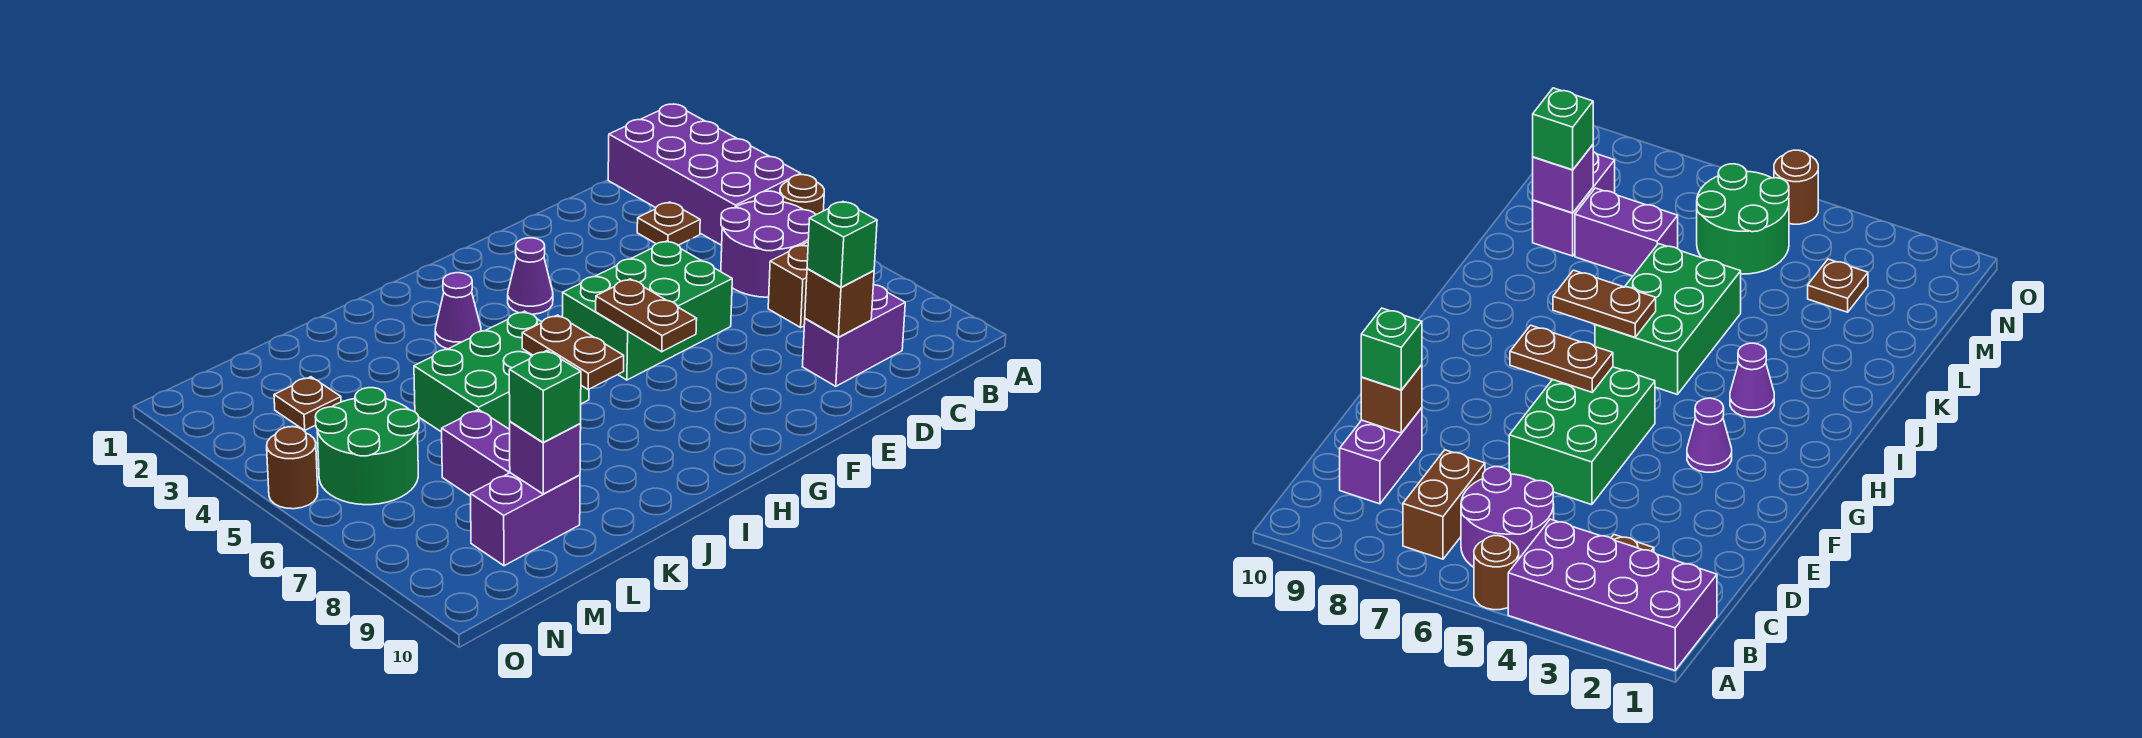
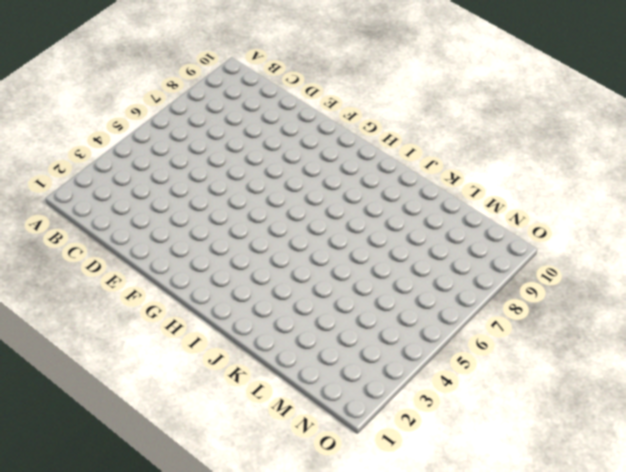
none -> purple 2x4 brick [608,104,801,245]
none -> brown 1x1 round brick [780,175,824,215]
none -> purple 2x2 round brick [721,191,816,297]

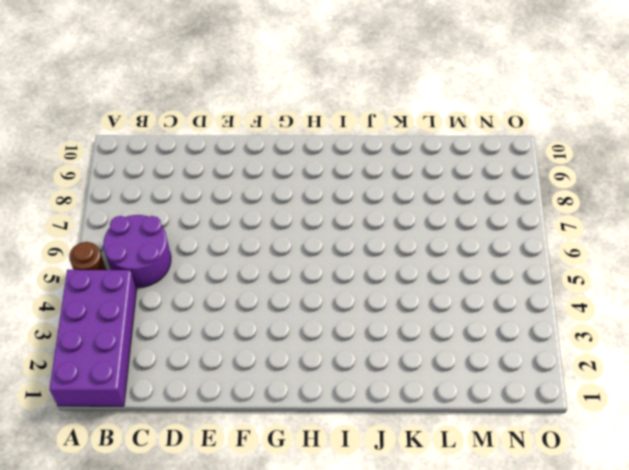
none -> brown 1x2 brick [768,242,808,327]
none -> brown 1x1 plate [637,202,700,245]
none -> purple 1x2 brick [803,285,905,386]

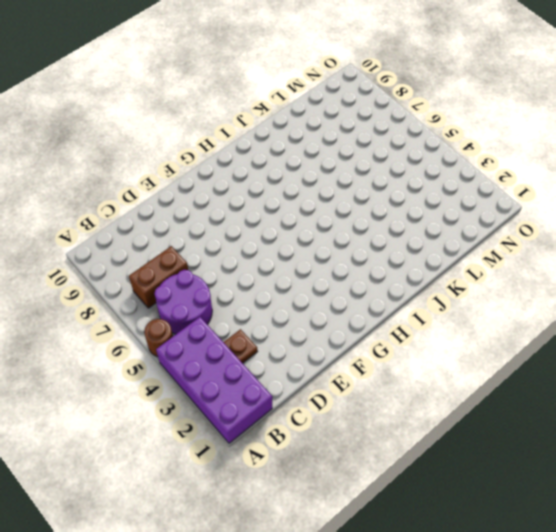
none -> purple 1x2 brick [803,285,905,386]
none -> green 2x3 brick [562,241,732,380]
none -> purple 1x1 cone [508,238,553,314]

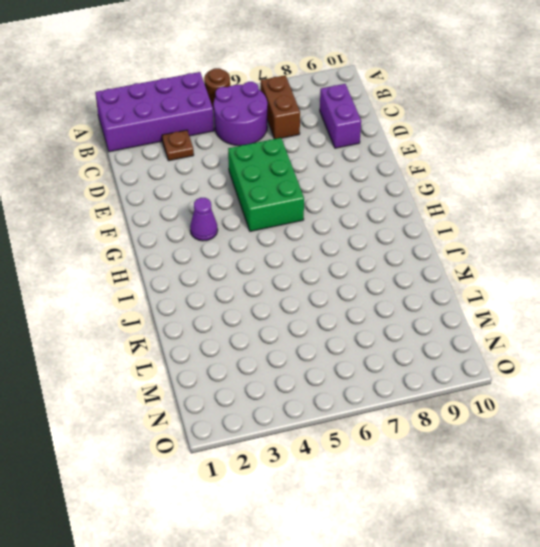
none -> purple 1x1 cone [435,273,481,349]
none -> green 2x3 brick [414,311,589,432]
none -> purple 1x2 brick [442,409,510,496]

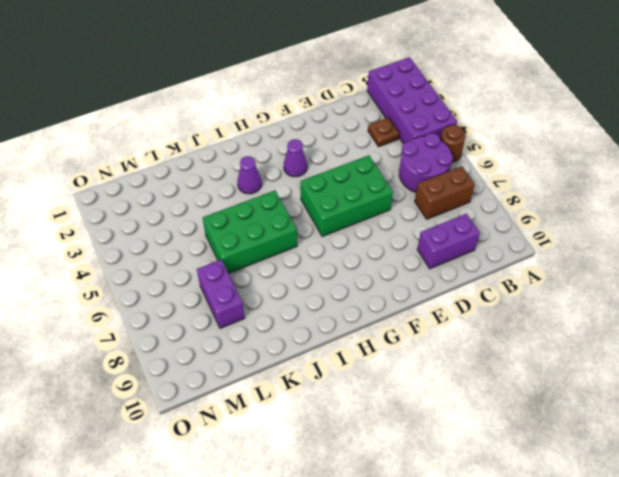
none -> purple 1x2 brick [471,473,580,566]
none -> brown 1x1 plate [274,377,341,430]
none -> green 2x2 round brick [315,388,419,505]

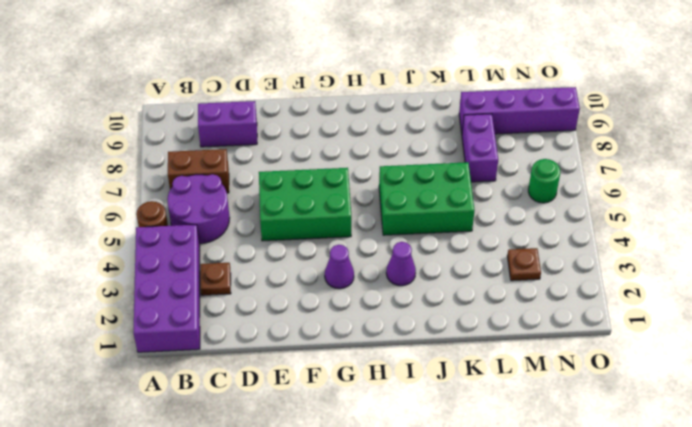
purple 1x4 brick [459,87,580,134] -> purple 1x2 brick [471,473,580,566]
green 1x1 round brick [528,159,560,203] -> green 2x2 round brick [315,388,419,505]
none -> brown 1x1 round brick [267,427,318,509]
none -> brown 1x1 brick [805,269,874,337]
none -> brown 1x2 plate [596,279,697,352]

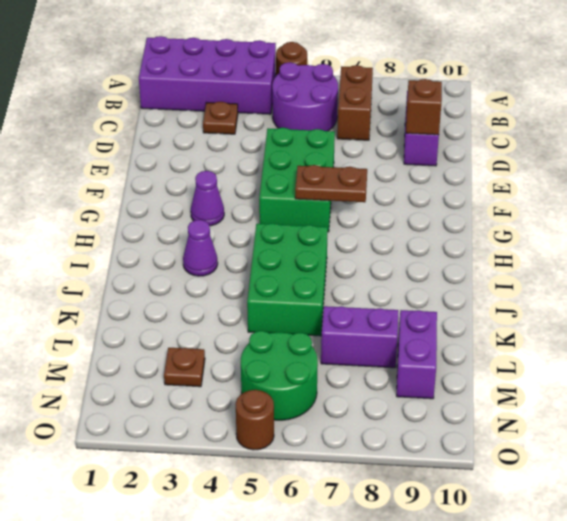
none -> brown 1x2 plate [522,315,624,389]
none -> purple 1x1 brick [510,422,581,494]
none -> green 1x1 brick [807,202,877,287]

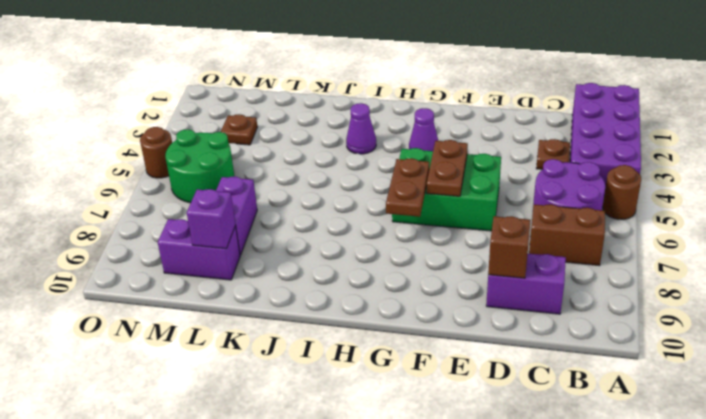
brown 1x2 plate [427,140,468,196] -> brown 1x2 plate moved to [522,315,624,389]
none -> green 2x3 brick [414,311,589,432]
none -> green 1x1 brick [807,202,877,287]
none -> green 1x1 brick [509,351,581,442]

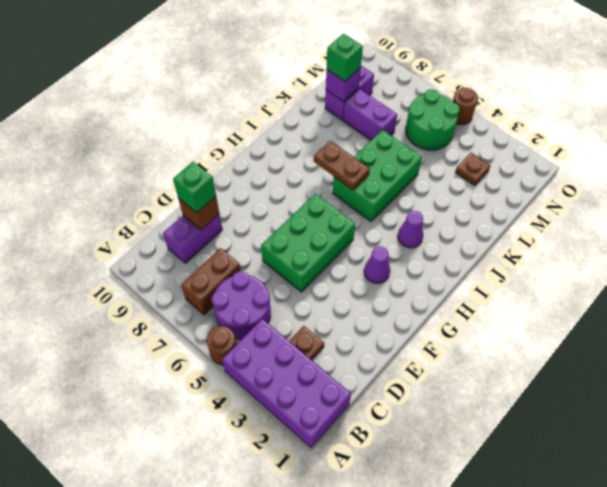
none -> brown 1x2 plate [596,279,697,352]

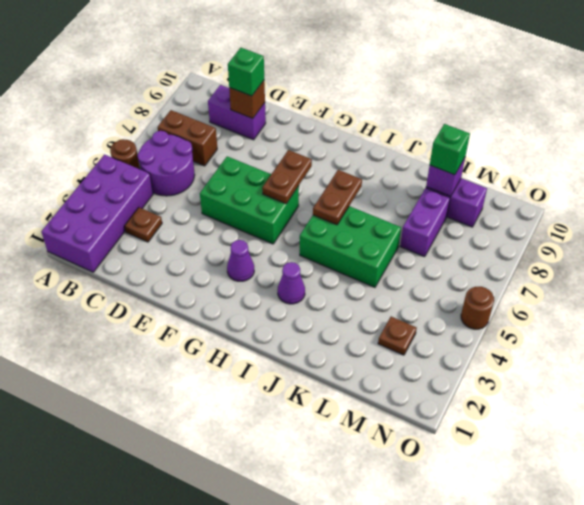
none -> green 2x2 round brick [315,388,419,505]

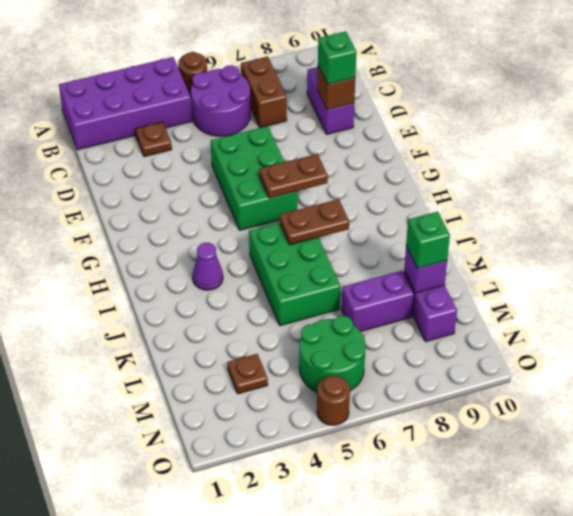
none -> purple 1x1 cone [508,238,553,314]

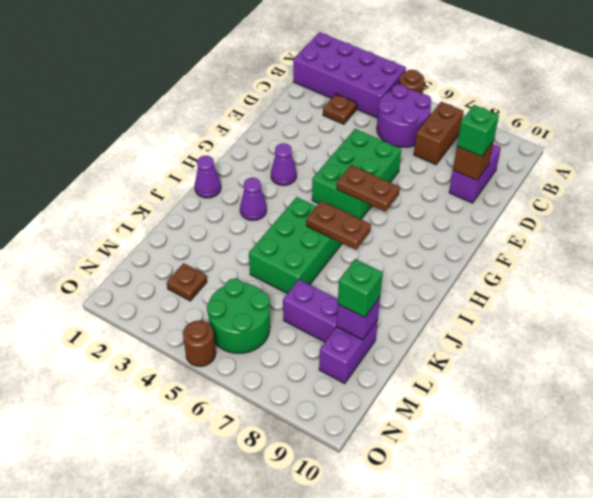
purple 1x1 cone [195,156,221,198] -> none

